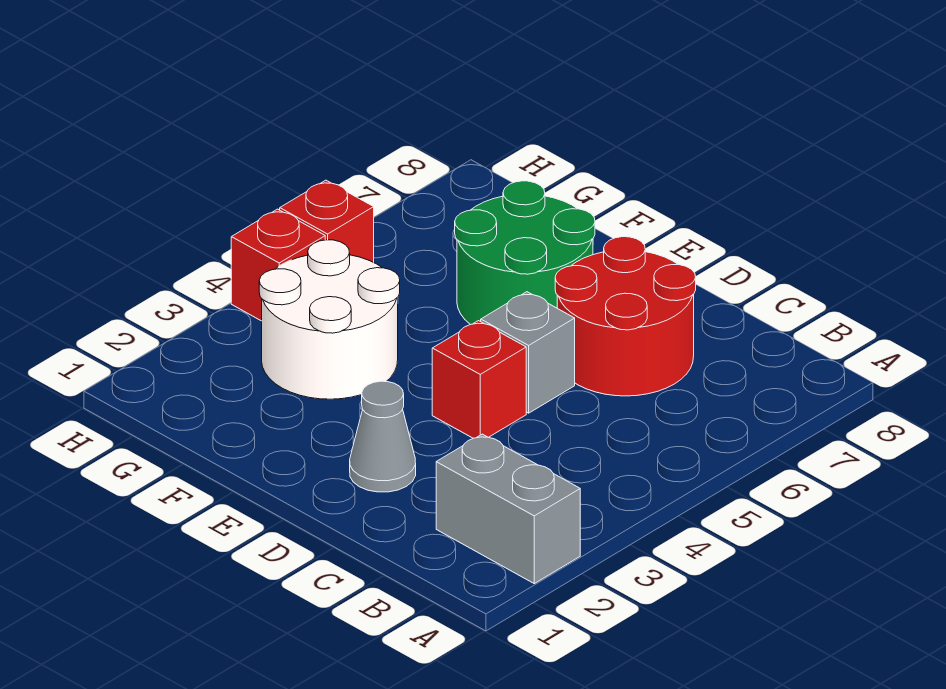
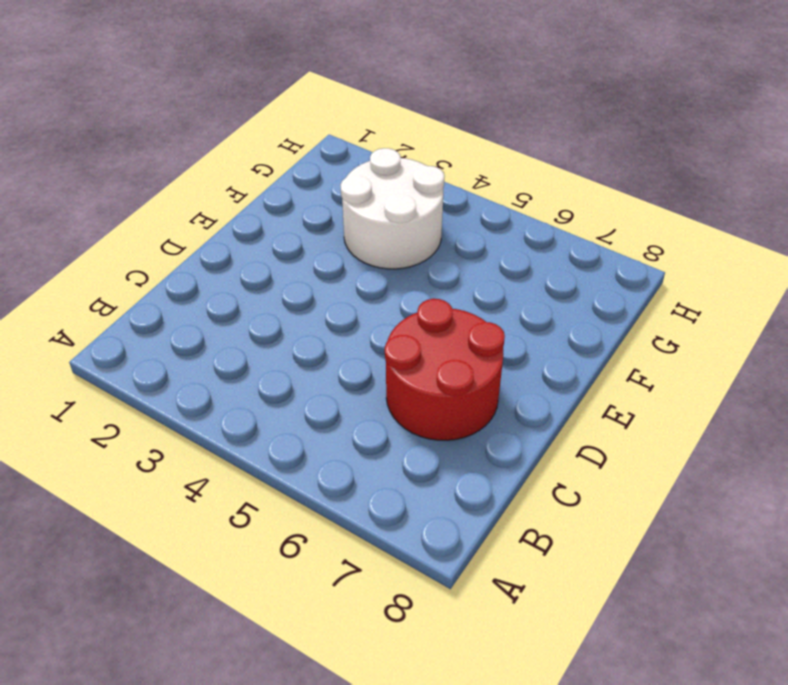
none -> grey 1x2 brick [436,434,580,583]
none -> grey 1x1 cone [350,381,416,492]

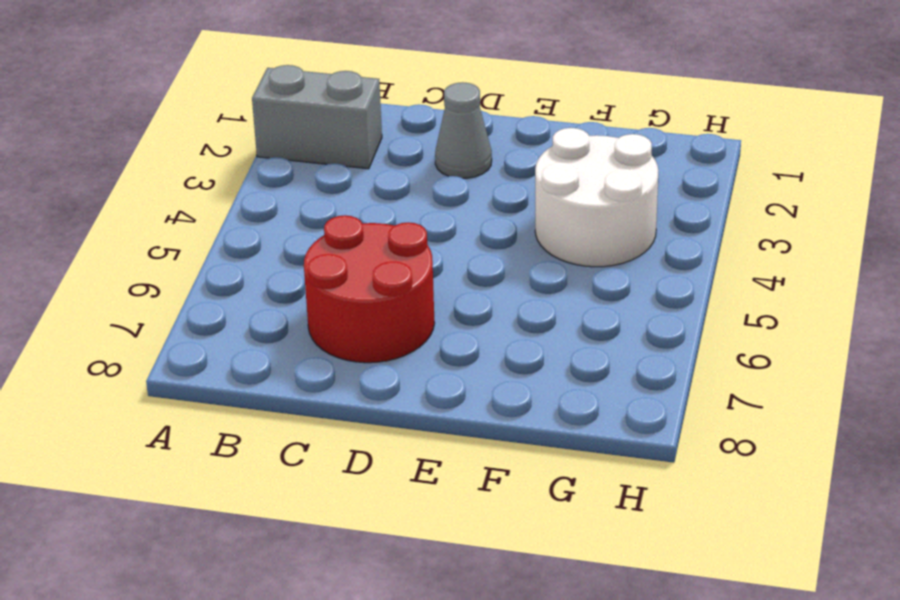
none -> red 1x1 brick [432,321,526,438]
none -> grey 1x1 brick [481,292,575,413]

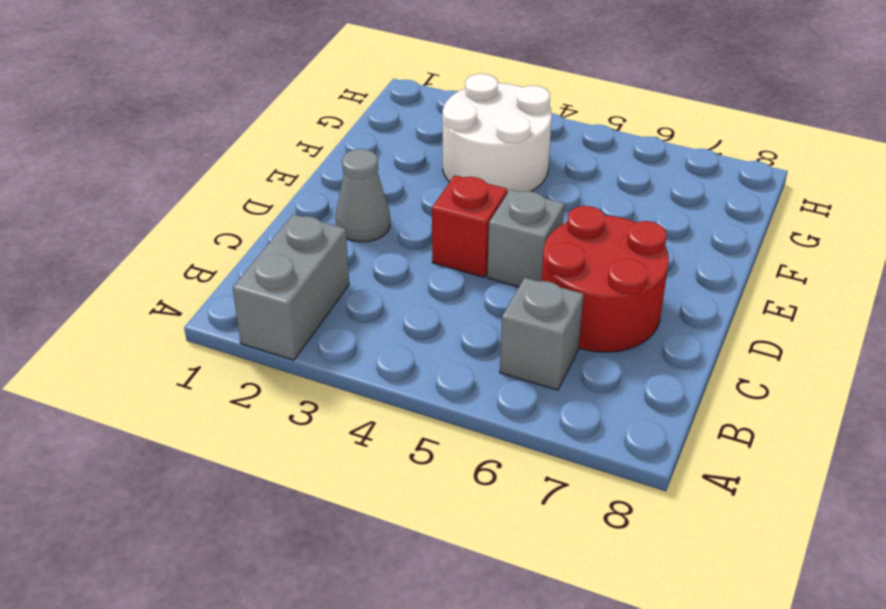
grey 1x1 brick [500,278,584,390] -> none
none -> green 2x2 round brick [455,181,595,325]
none -> red 1x1 brick [231,209,325,321]

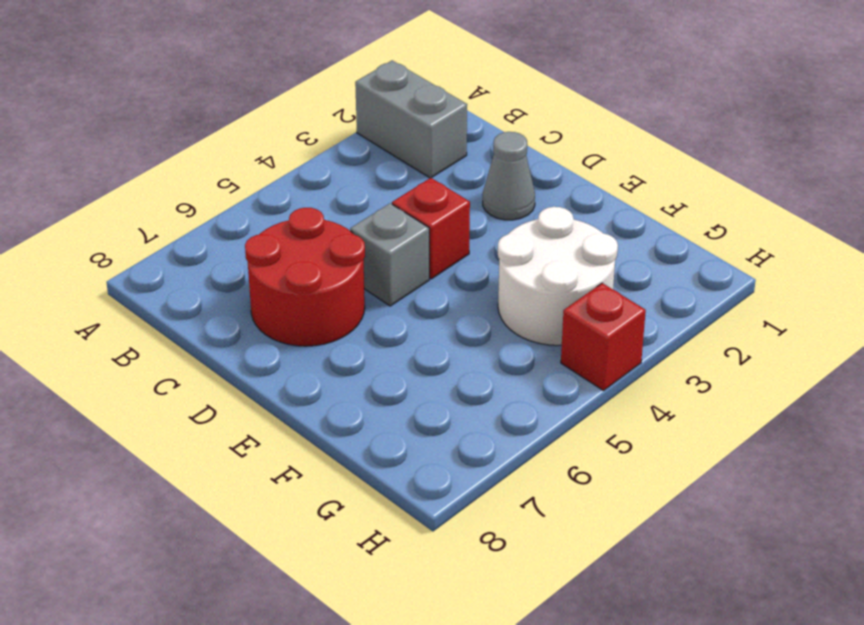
none -> green 2x2 round brick [455,181,595,325]
none -> red 1x1 brick [280,180,374,262]

